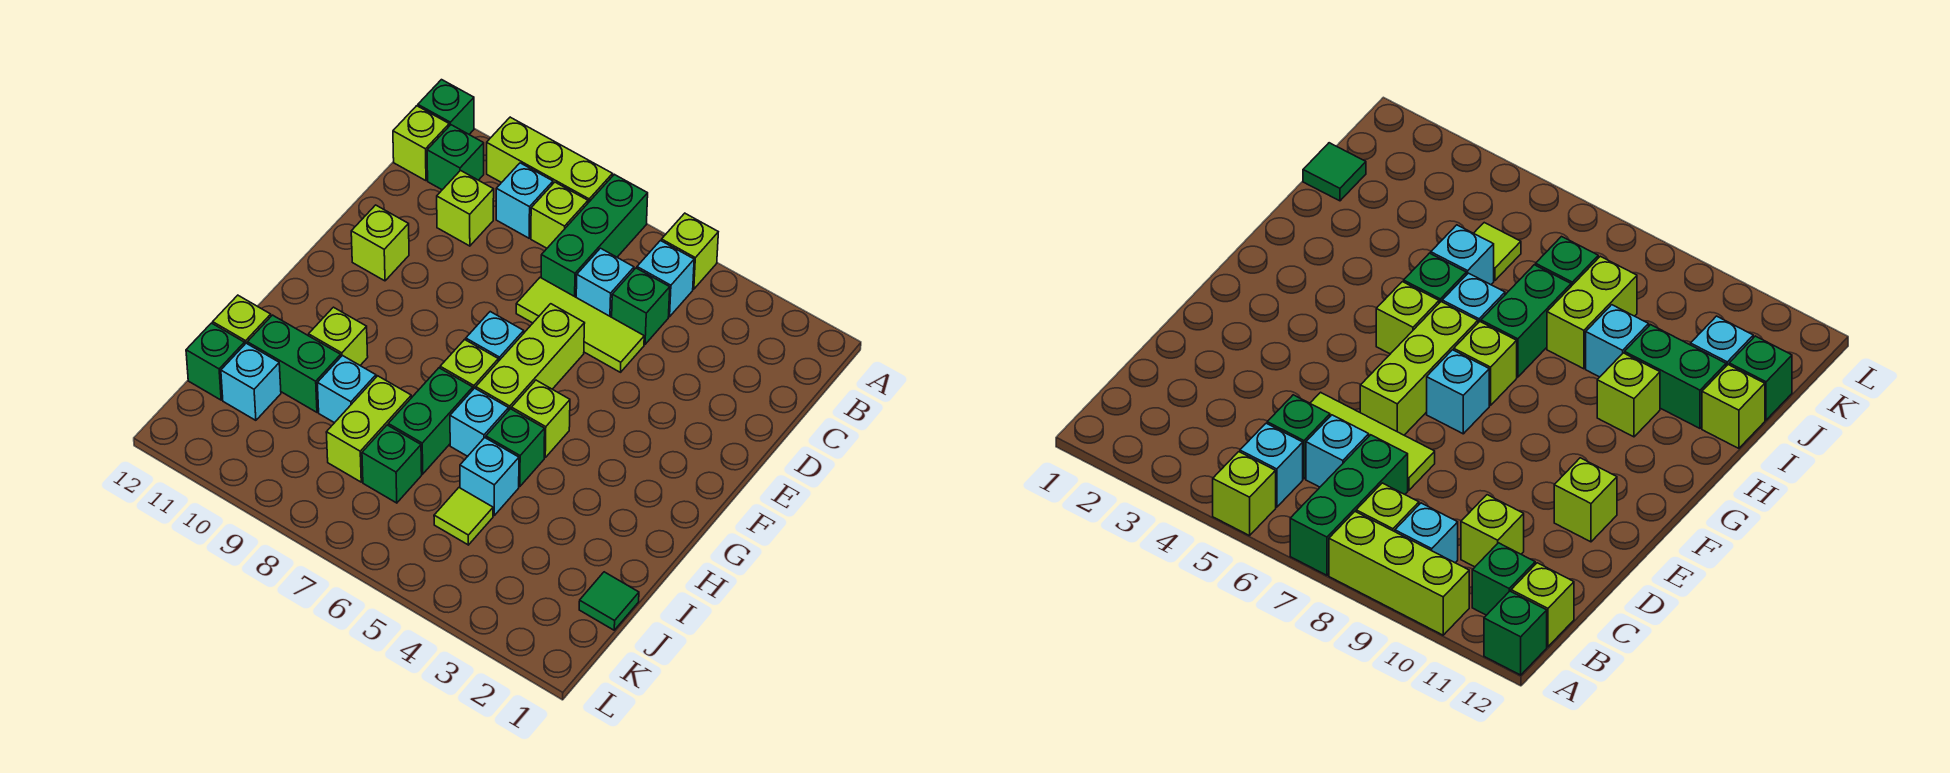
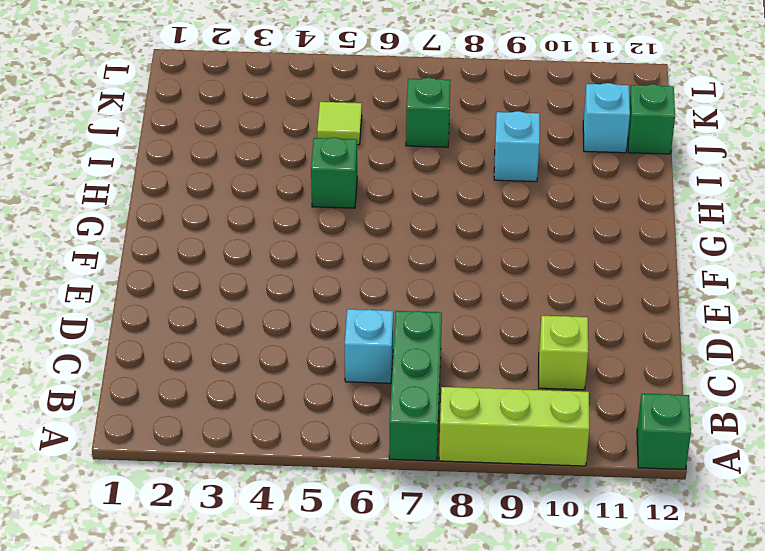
none -> lime 1x1 brick [661,213,718,289]
none -> cyan 1x1 brick [637,241,694,317]
none -> lime 1x1 brick [531,182,588,248]
none -> cyan 1x1 brick [496,163,553,238]

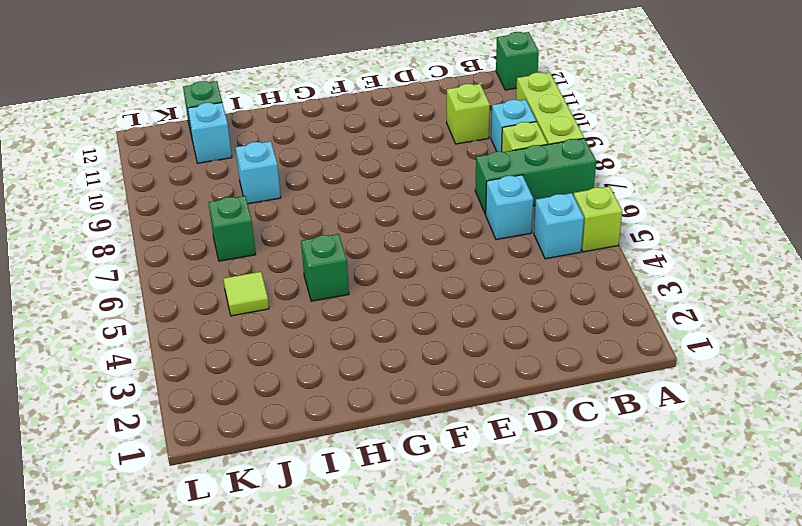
none -> green 1x1 brick [427,125,484,190]
none -> lime 1x1 brick [393,106,449,181]
none -> green 1x1 brick [612,268,670,344]
none -> lime 1x3 tile [516,278,644,372]

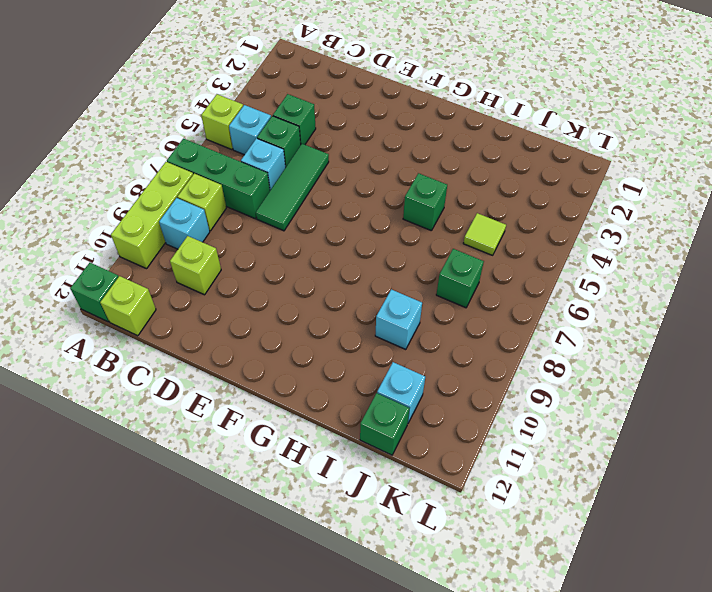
green 1x1 brick [273,94,316,145] -> green 1x1 brick moved to [427,125,484,190]
green 1x3 tile [256,144,329,231] -> lime 1x3 tile [516,278,644,372]
none -> lime 1x3 brick [476,304,585,410]
none -> lime 1x1 brick [351,205,409,281]
none -> cyan 1x1 brick [466,312,524,361]
none -> lime 1x1 brick [512,380,570,457]

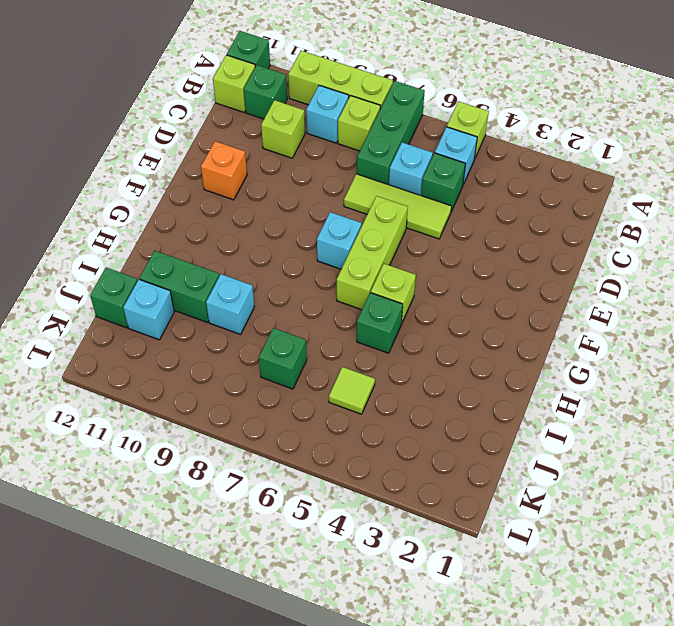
orange 1x1 brick [201,141,247,200] -> lime 1x1 brick [351,205,409,281]
none -> lime 1x1 brick [440,340,498,389]
none -> cyan 1x1 brick [450,388,509,456]
none -> green 1x2 brick [388,368,473,474]
none -> lime 1x1 brick [309,307,368,365]

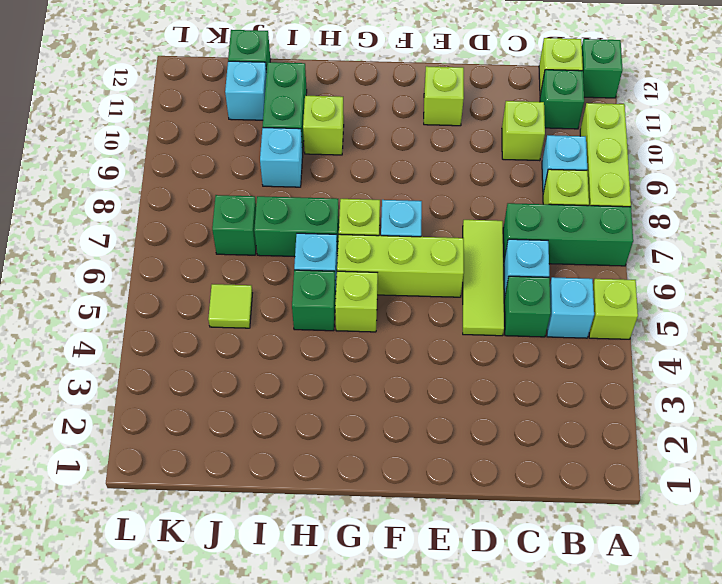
none -> cyan 1x1 brick [460,438,519,515]
none -> lime 1x2 brick [326,376,411,482]
none -> lime 1x1 brick [213,295,271,344]
none -> green 1x1 tile [579,572,639,630]

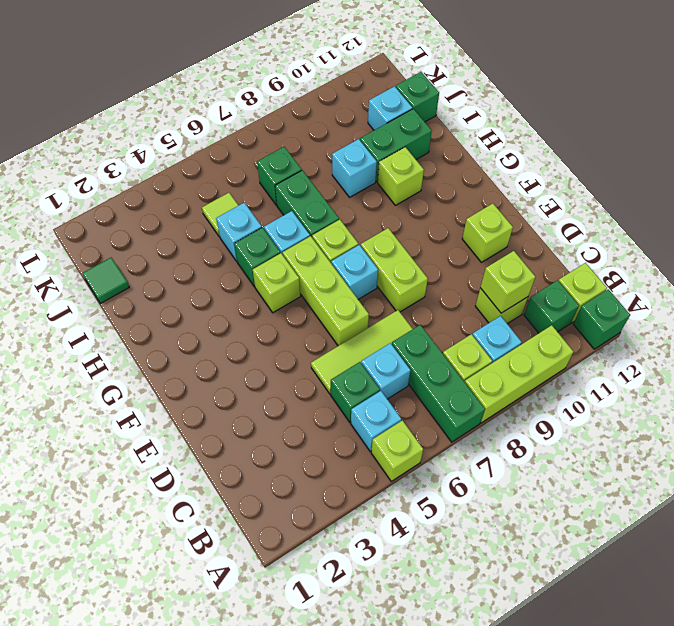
lime 1x1 brick [480,251,535,313] -> lime 1x1 brick moved to [213,295,271,344]
lime 1x2 brick [361,228,428,312] -> lime 1x2 brick moved to [326,376,411,482]

